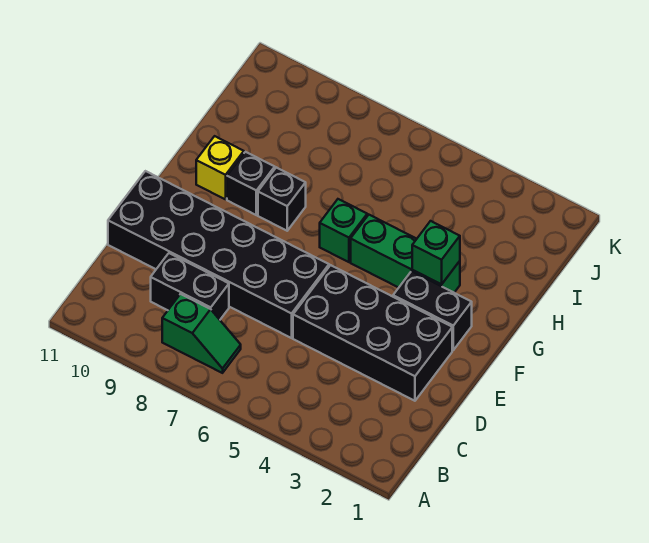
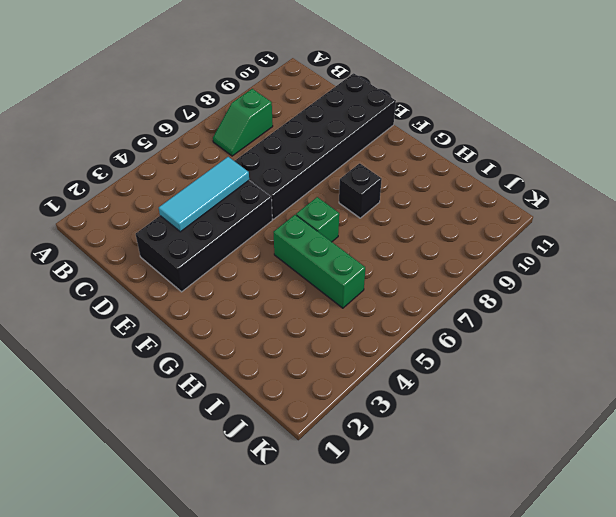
cyan 1x3 tile [159,157,249,232] -> none
green 1x3 brick [273,215,365,308] -> green 1x3 brick turned to [351,215,460,293]
none -> black 1x2 brick [151,253,229,320]
none -> black 1x2 brick [393,271,472,350]

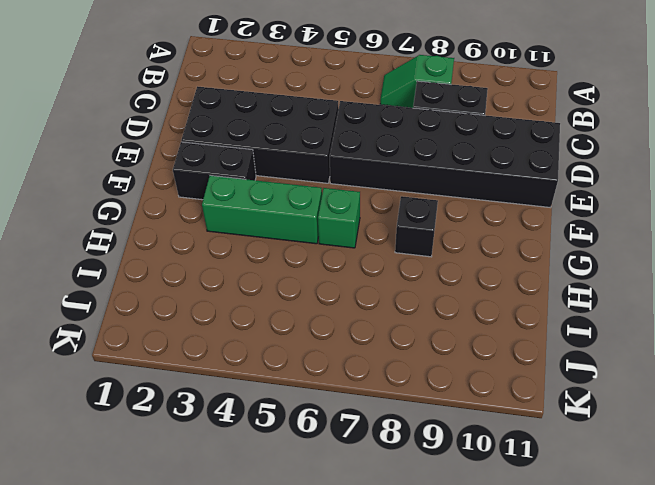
none -> black 1x1 brick [227,152,275,215]
none -> yellow 1x1 brick [196,136,244,199]

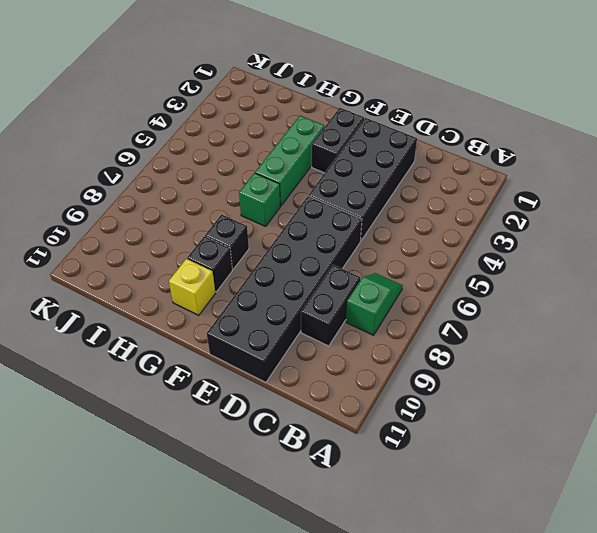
none -> green 1x1 brick [412,221,460,284]

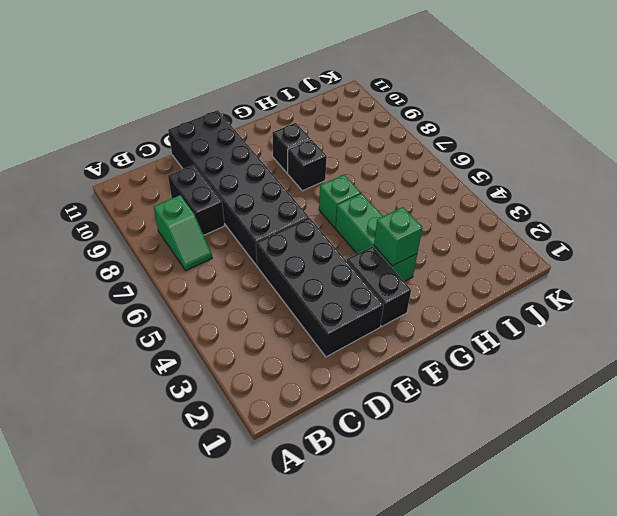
none -> yellow 1x1 brick [196,136,244,199]

